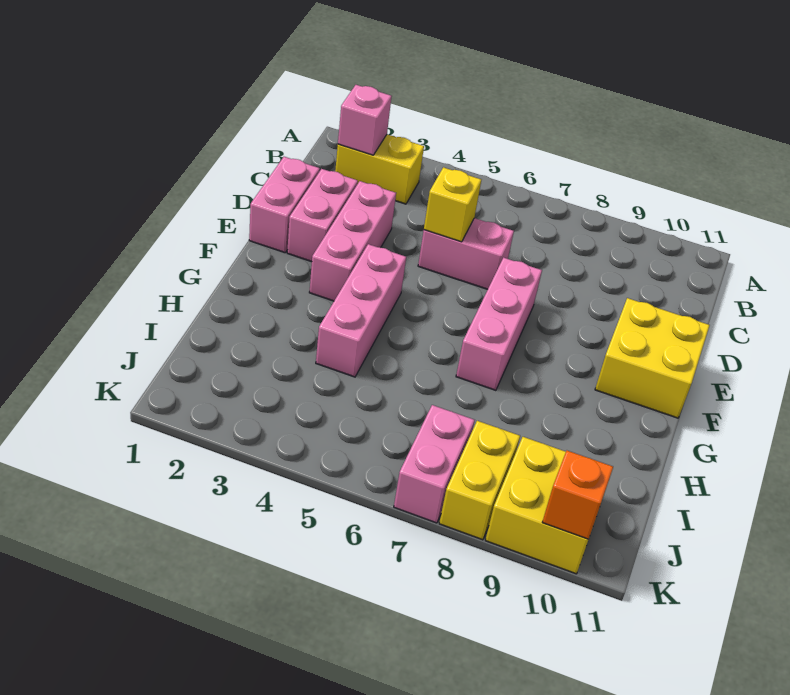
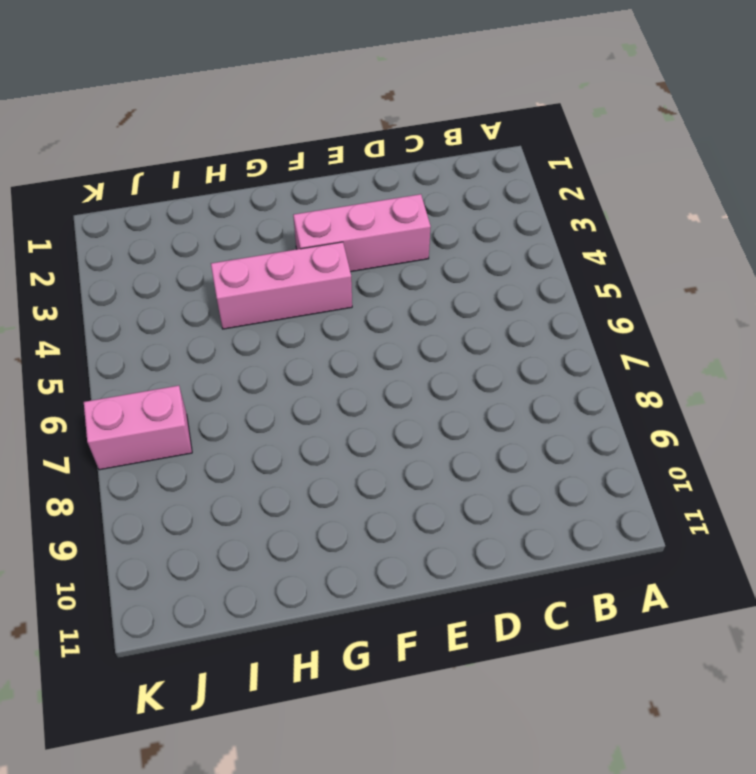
none -> yellow 1x2 brick [335,134,424,204]
none -> pink 1x2 brick [249,157,320,253]
none -> pink 1x2 brick [287,169,358,262]

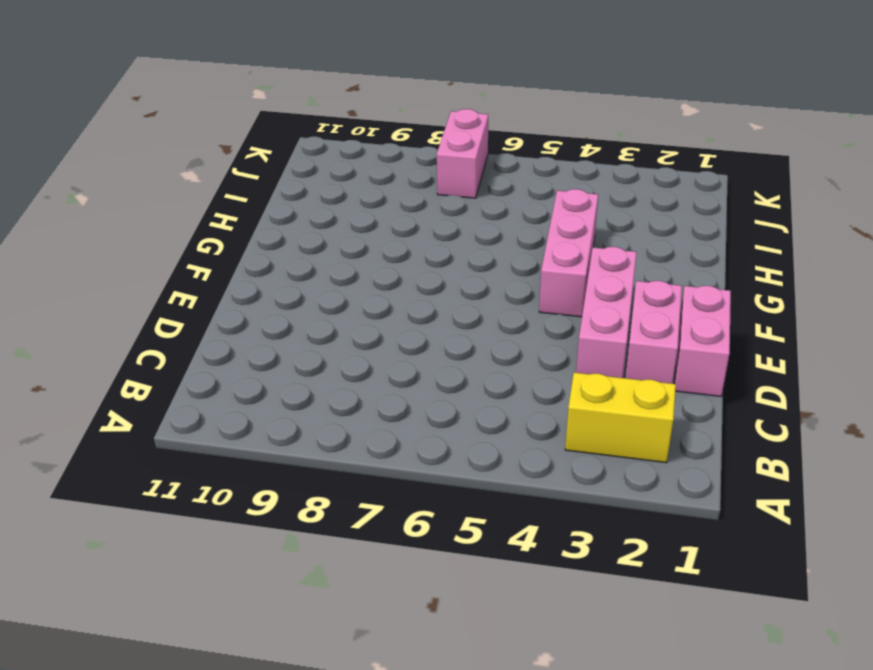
none -> pink 1x2 brick [418,218,514,289]
none -> pink 1x3 brick [456,258,542,390]
none -> yellow 2x2 brick [595,298,710,418]

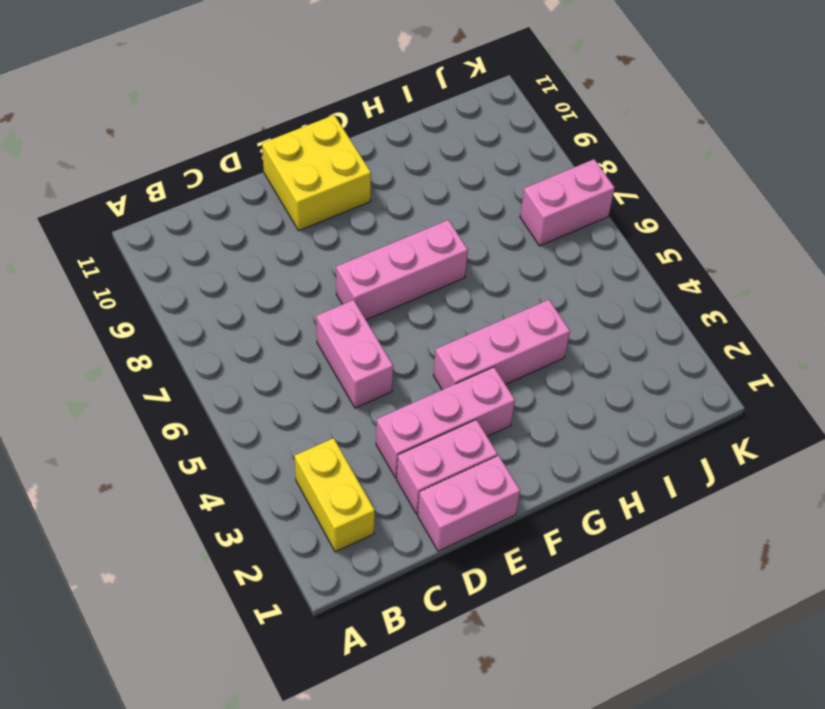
none -> yellow 1x2 brick [439,421,520,540]
none -> yellow 2x2 brick [485,437,588,574]
none -> pink 1x1 brick [338,85,392,155]

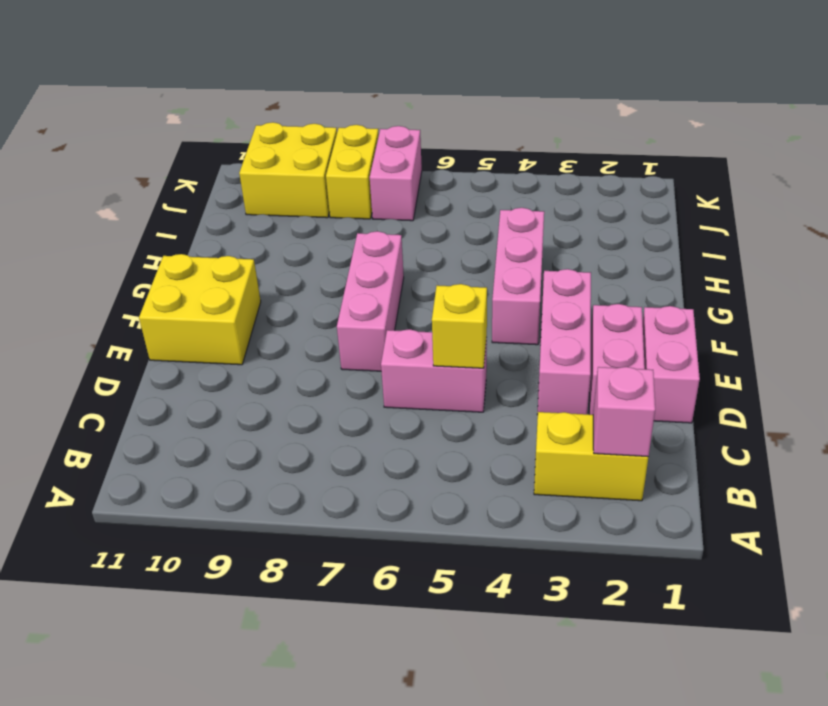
none -> orange 1x1 brick [542,451,613,539]

